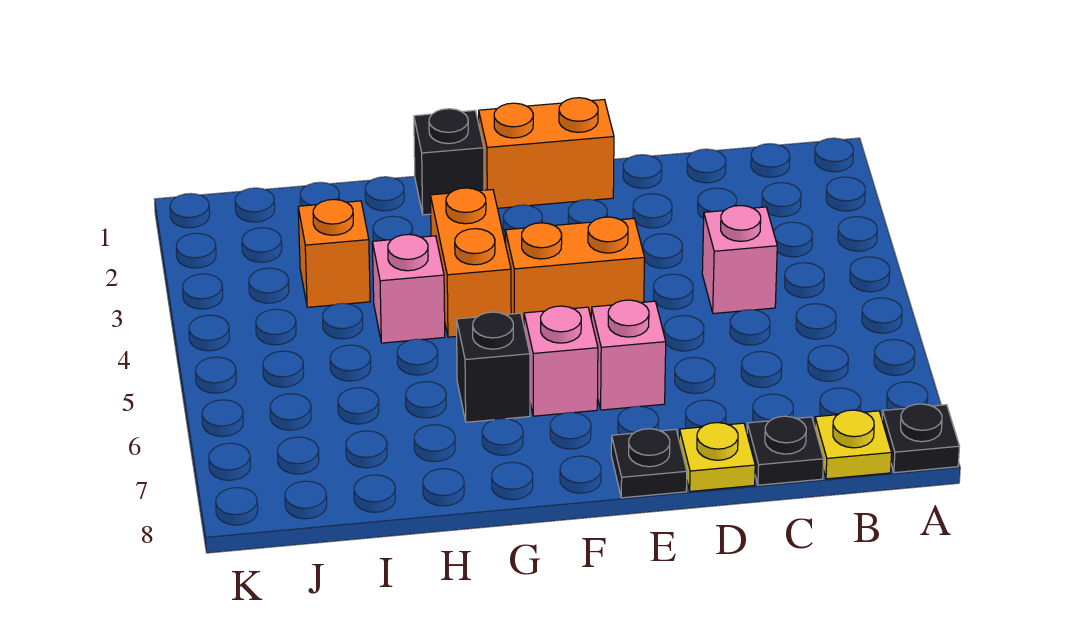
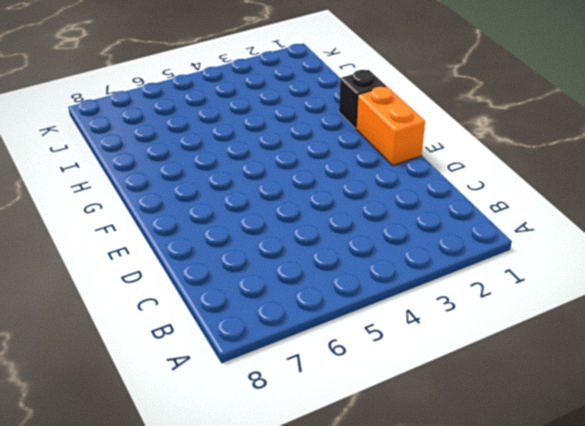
none -> black 1x1 plate [882,404,959,473]
none -> yellow 1x1 plate [815,410,892,479]
none -> pink 1x1 brick [702,206,777,314]

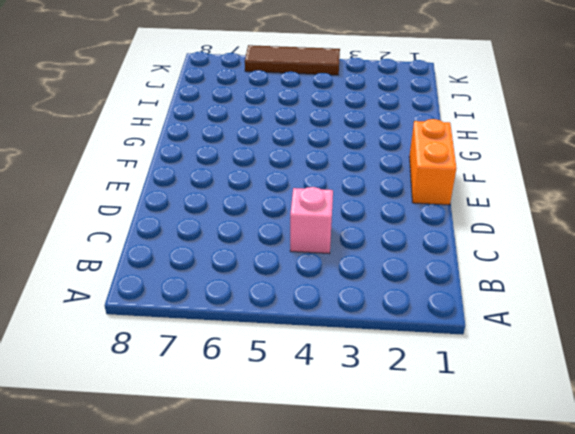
brown 1x3 tile [245,45,340,75] -> none
none -> black 1x1 plate [882,404,959,473]
none -> yellow 1x1 plate [815,410,892,479]
none -> black 1x1 plate [747,416,824,485]

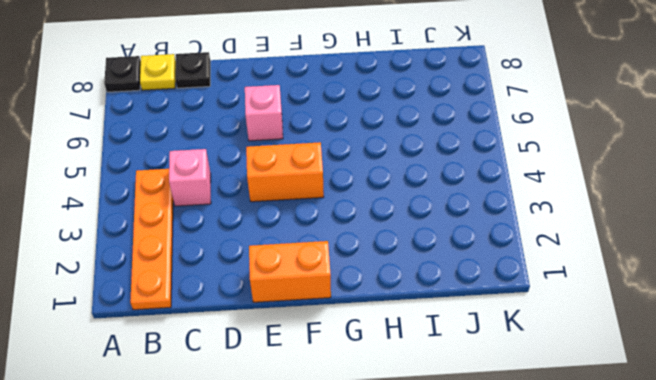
orange 1x4 plate [130,169,173,310] -> none
none -> yellow 1x1 plate [679,423,755,491]
none -> black 1x1 plate [611,429,687,498]
none -> pink 1x1 brick [524,306,598,416]

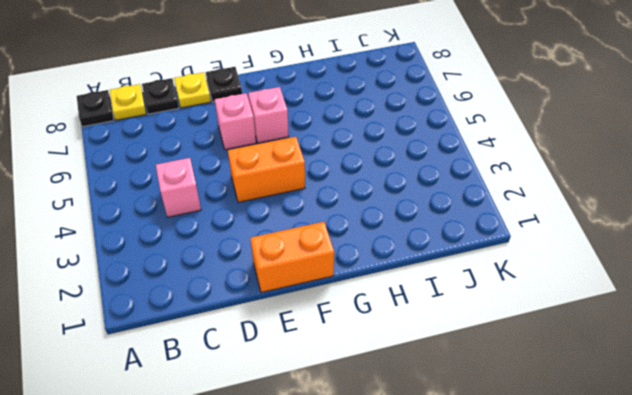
none -> black 1x1 brick [414,109,484,215]
none -> orange 1x2 brick [431,188,511,337]
none -> black 1x1 brick [457,312,530,422]

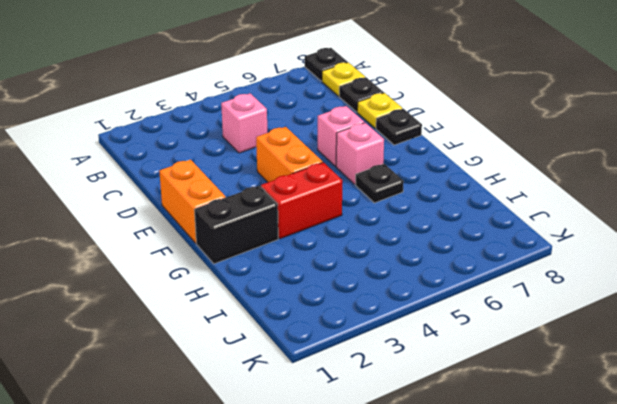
black 1x2 brick [194,186,278,264] -> black 1x1 brick [414,109,484,215]
red 1x2 brick [261,162,342,239] -> orange 1x2 brick [431,188,511,337]
black 1x1 plate [355,164,404,203] -> black 1x1 brick [457,312,530,422]
none -> pink 1x1 brick [372,234,445,343]
none -> orange 1x1 brick [298,199,370,307]

